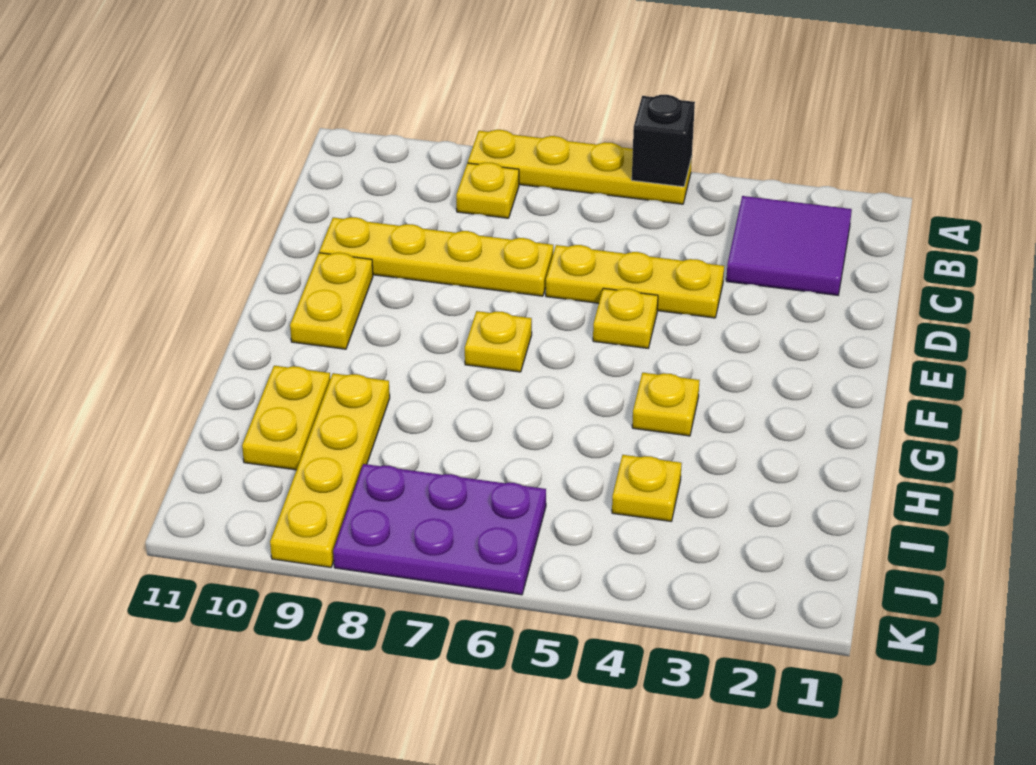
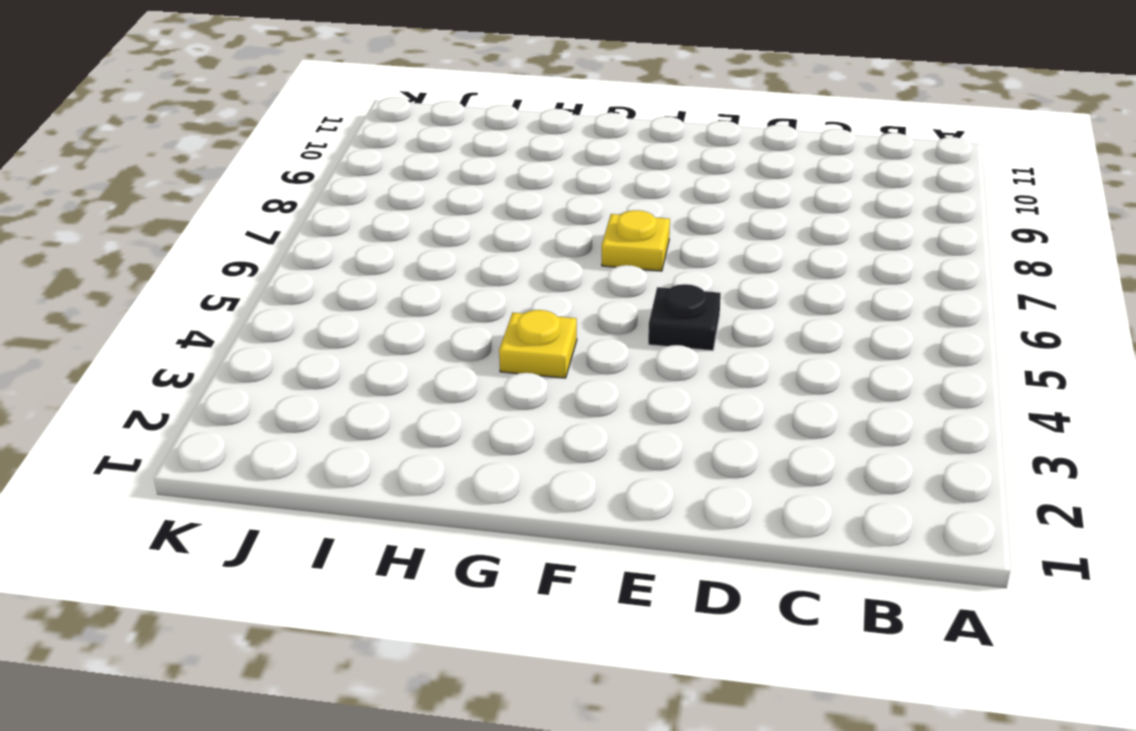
black 1x1 plate [648,284,721,351] -> yellow 1x1 plate [593,288,658,348]
none -> yellow 1x4 plate [468,130,692,204]
none -> purple 2x2 tile [726,196,852,295]
none -> yellow 1x1 plate [456,163,519,218]

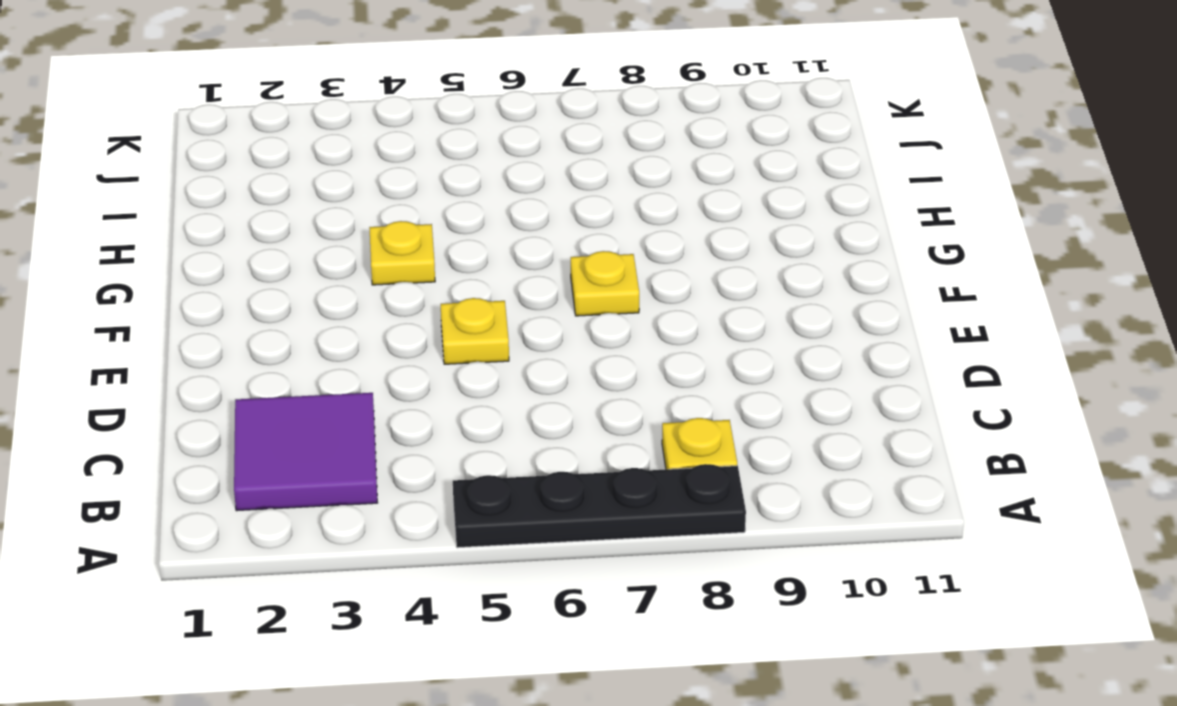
black 1x4 plate [453,464,746,548] -> yellow 1x4 plate [468,130,692,204]
none -> yellow 1x3 plate [546,245,724,318]
none -> yellow 1x4 plate [319,217,553,296]
none -> yellow 1x2 plate [290,253,373,349]

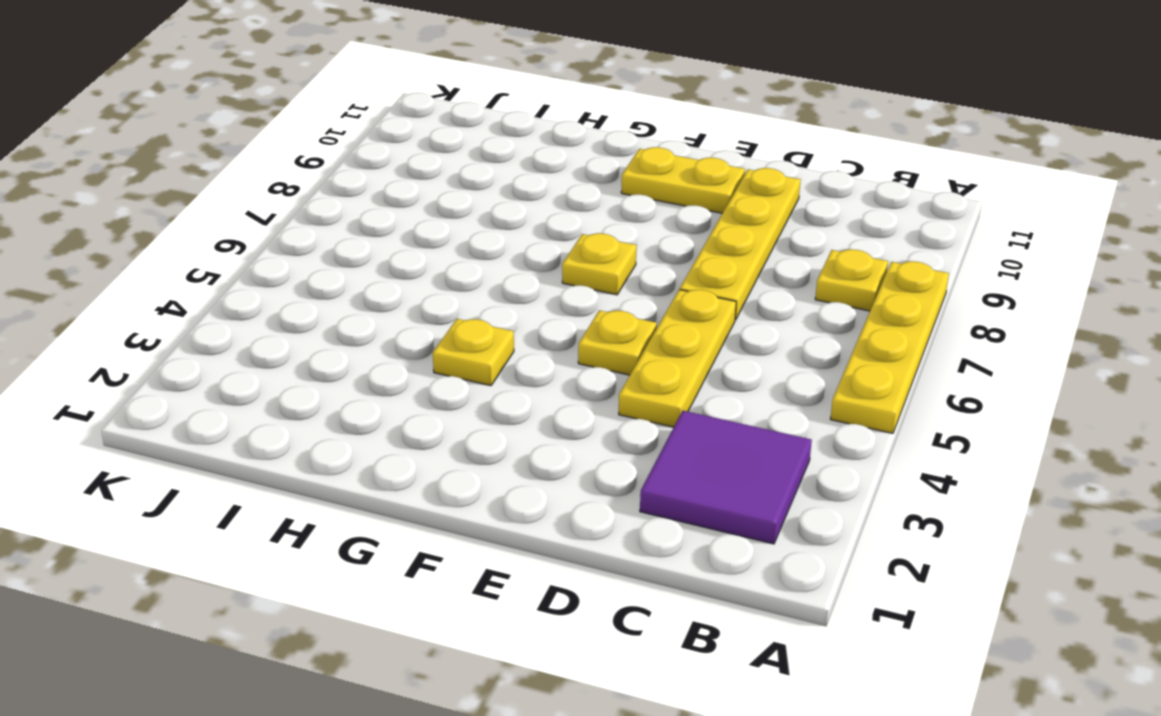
none -> yellow 1x4 plate [270,373,390,567]
none -> yellow 1x2 plate [242,366,330,470]
none -> yellow 1x1 plate [612,455,682,521]

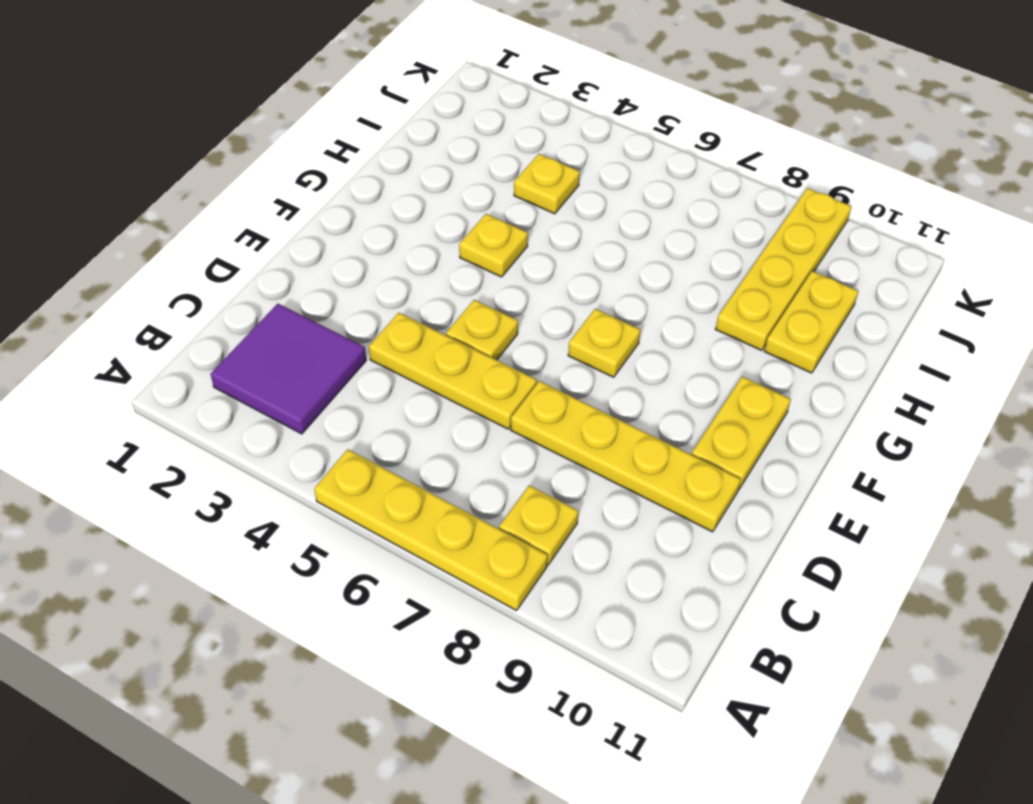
none -> purple 2x3 plate [333,464,546,595]
none -> black 1x1 brick [632,95,695,187]

